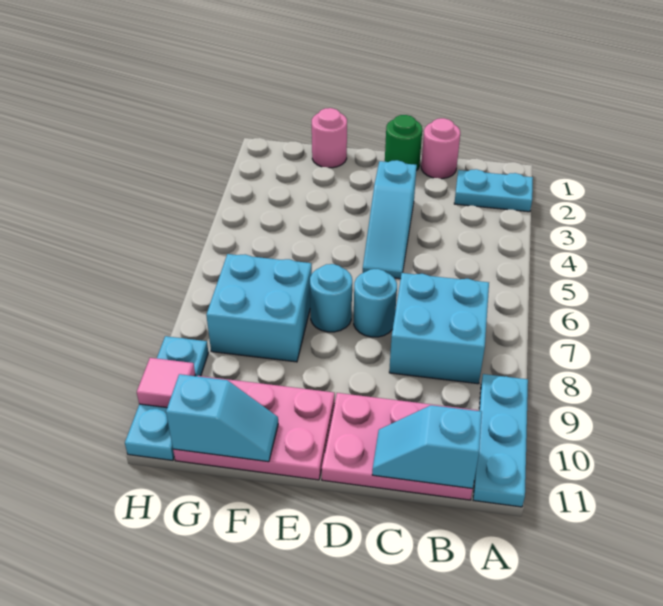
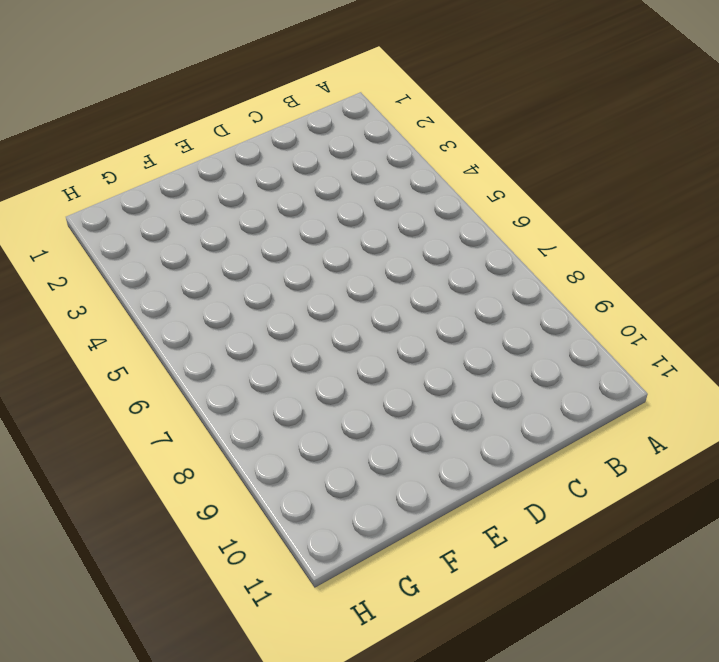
none -> cyan 1x2 plate [454,169,533,212]
none -> cyan 1x3 plate [473,374,528,507]
none -> cyan 2x2 brick [389,273,489,384]

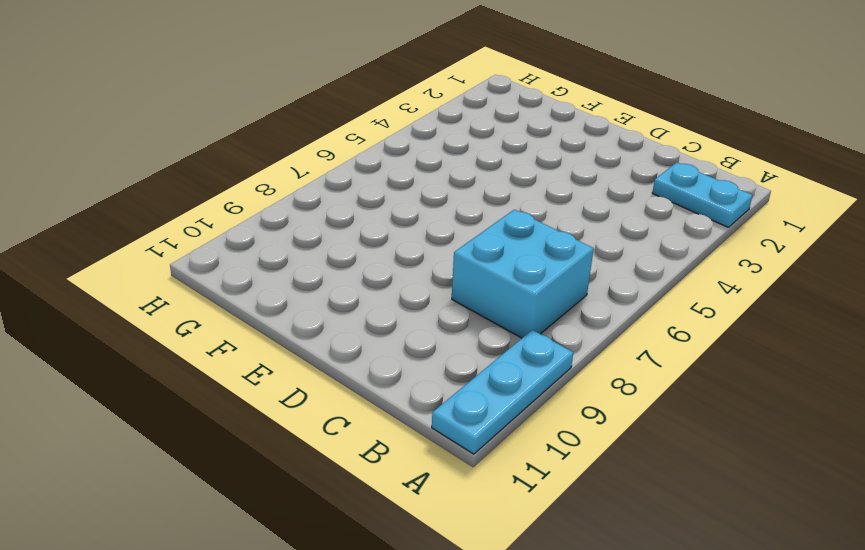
none -> pink 2x3 plate [322,393,478,500]
none -> pink 1x1 round brick [421,118,460,179]
none -> green 1x1 round brick [385,115,422,171]

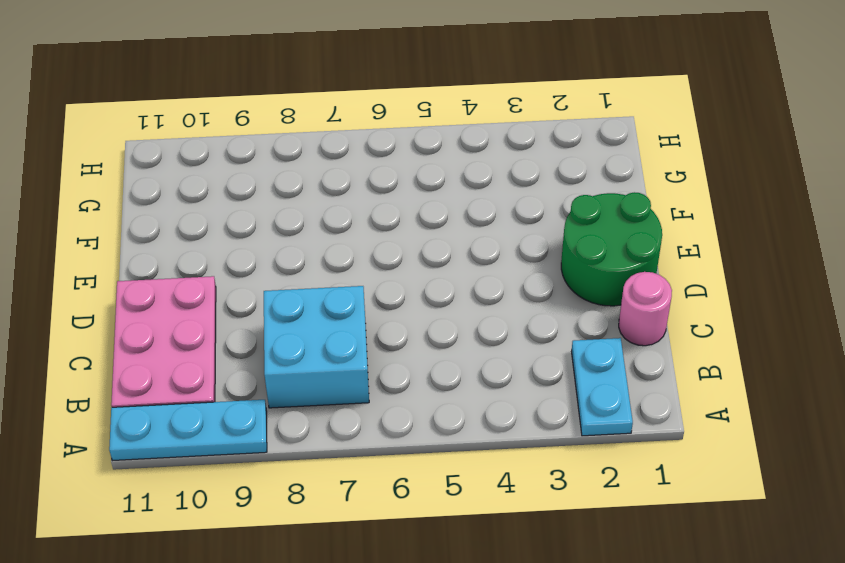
green 2x2 round brick [561,192,662,306] -> green 1x1 round brick [385,115,422,171]
none -> cyan 1x3 slope [363,160,417,279]
none -> cyan 1x1 round brick [354,269,397,337]
none -> cyan 1x1 round brick [310,264,352,332]

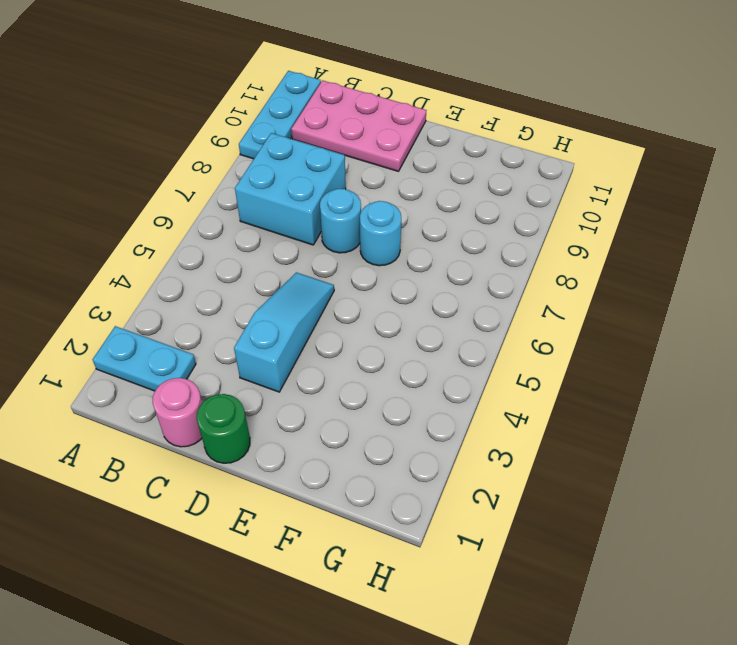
none -> pink 2x3 plate [173,376,335,480]
none -> pink 1x1 round brick [312,108,347,168]
none -> cyan 2x2 brick [206,254,312,362]

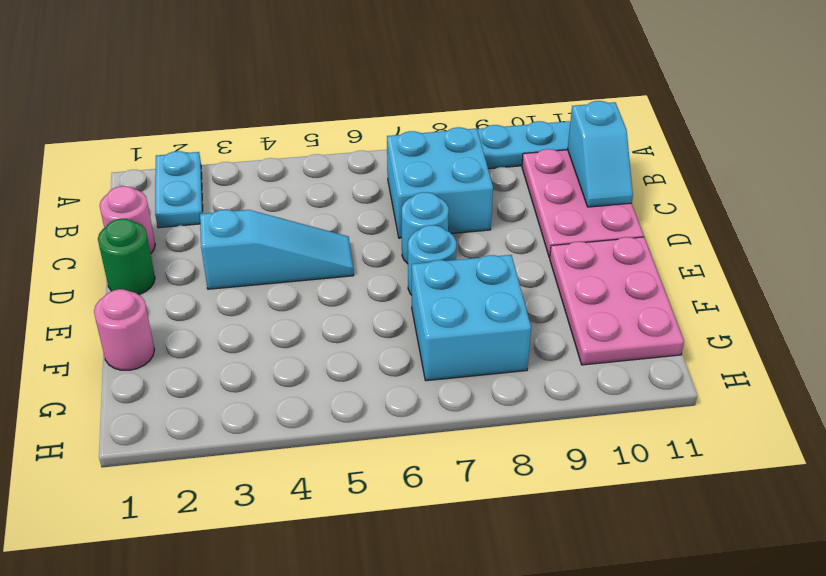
none -> cyan 1x3 plate [125,336,208,460]
none -> cyan 1x2 slope [166,374,278,462]
none -> pink 1x1 tile [137,358,195,408]

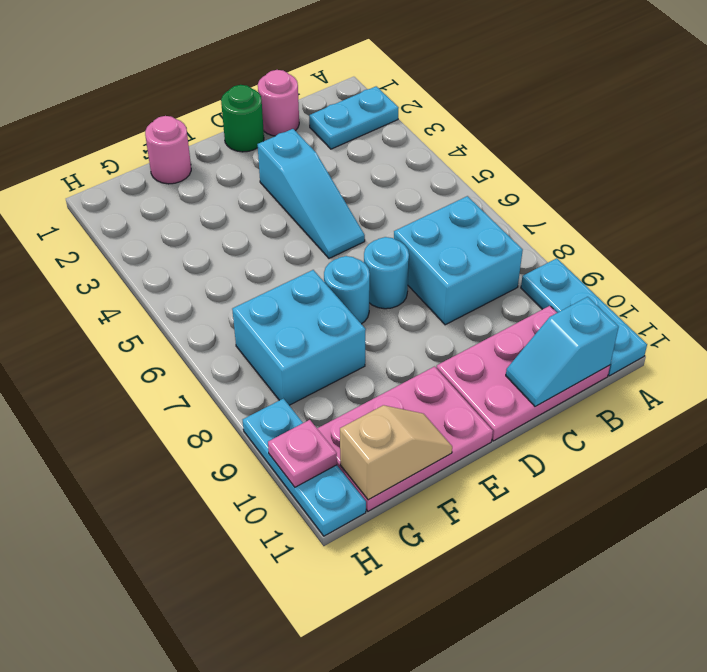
tan 1x2 slope [340,405,452,500] -> cyan 1x2 slope [166,374,278,462]
pink 1x1 plate [268,420,337,487] -> pink 1x1 tile [137,358,195,408]

